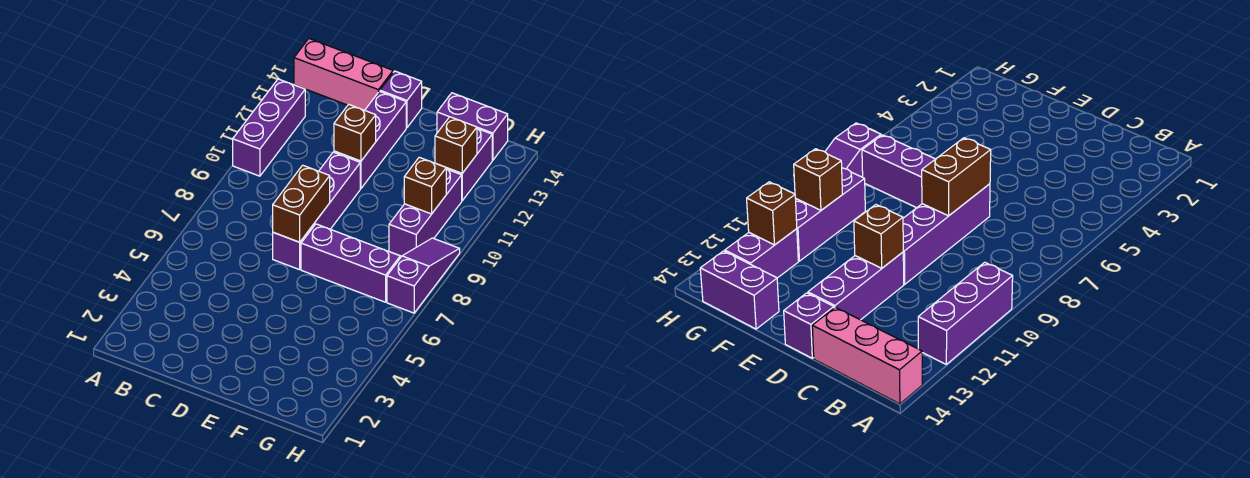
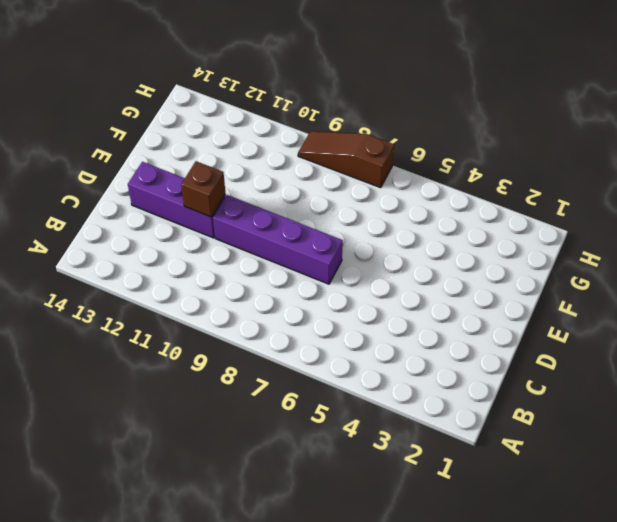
brown 1x3 slope [298,131,394,188] -> purple 1x3 slope [387,238,460,313]
none -> purple 1x3 brick [233,79,305,176]
none -> pink 1x3 brick [294,39,393,110]
none -> purple 1x1 brick [380,71,422,128]

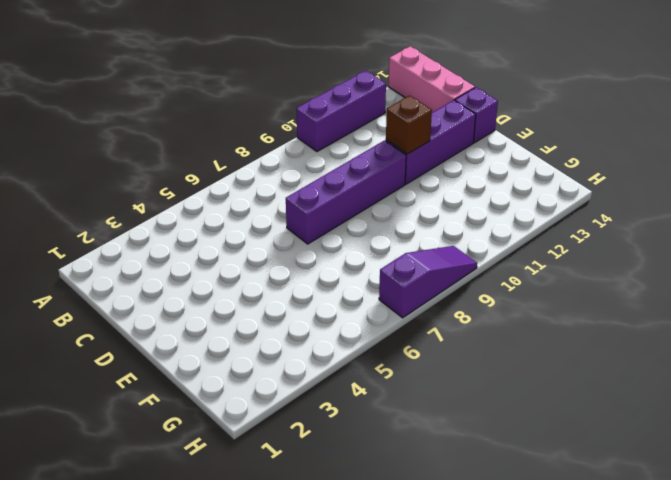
none -> purple 1x3 brick [301,224,401,302]
none -> purple 1x2 brick [437,93,508,160]
none -> purple 1x3 brick [389,169,462,256]

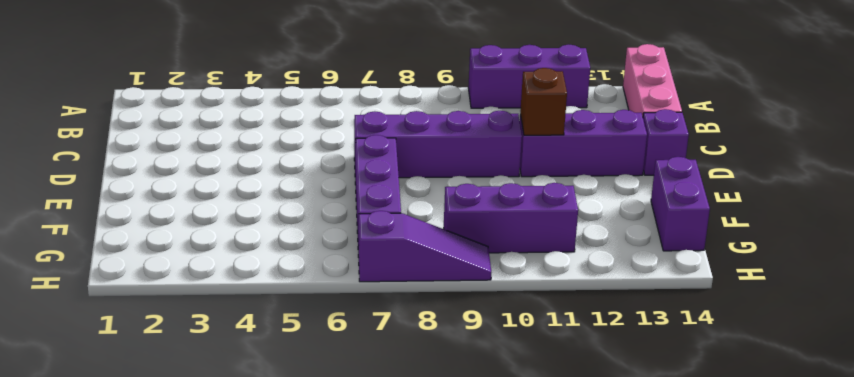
none -> purple 1x2 brick [446,129,492,201]
none -> brown 1x2 brick [273,165,330,242]
none -> brown 1x1 brick [404,157,446,214]

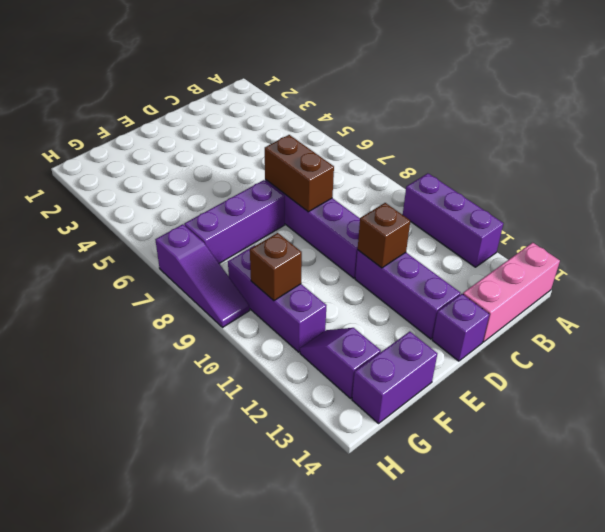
purple 1x2 slope [300,328,381,398] -> purple 1x2 brick [446,129,492,201]
none -> brown 1x1 brick [435,117,477,173]

